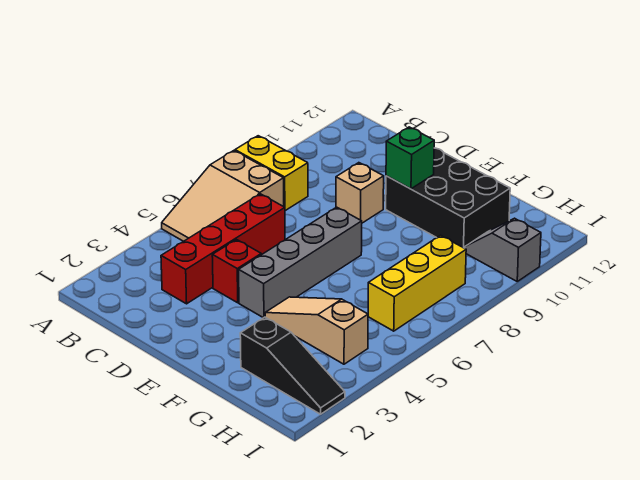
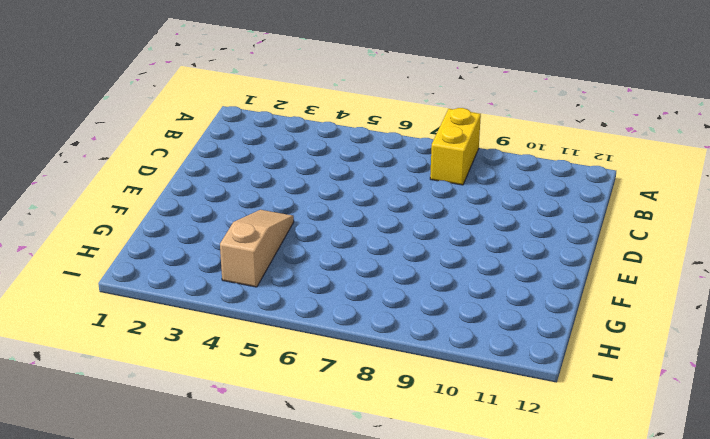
none -> tan 2x3 slope [162,151,284,241]
none -> red 1x4 brick [161,194,285,304]
none -> red 1x1 brick [212,240,261,303]

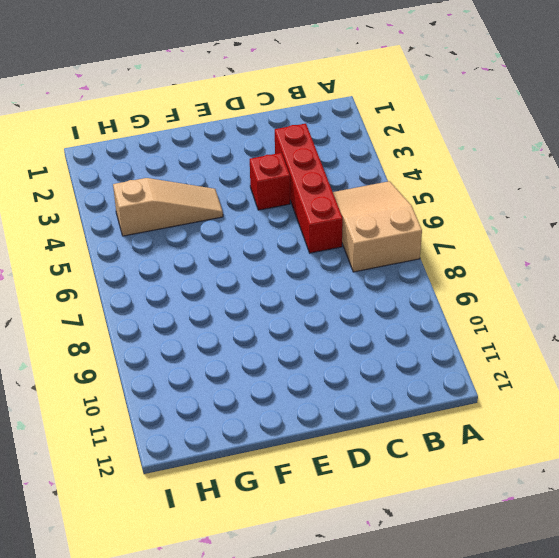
none -> yellow 1x2 brick [235,136,308,211]
none -> tan 1x1 brick [336,163,384,223]
none -> grey 1x4 brick [239,207,362,318]

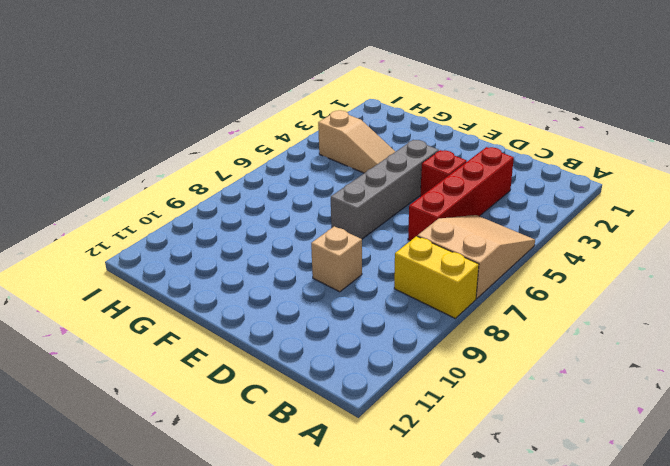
none -> black 2x3 brick [386,148,510,248]
none -> black 1x3 slope [240,317,345,414]
none -> yellow 1x3 brick [368,235,466,331]

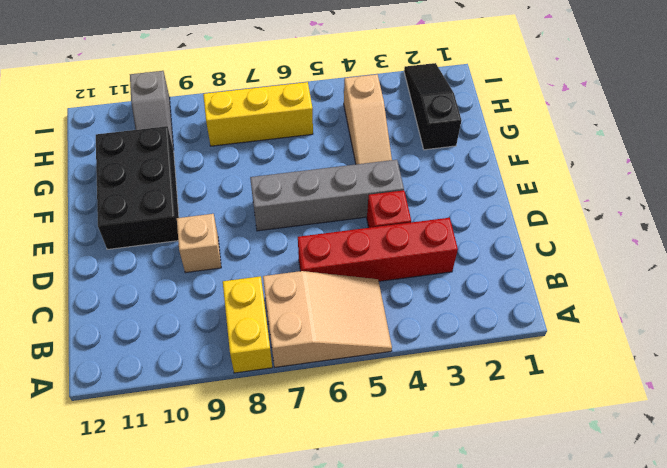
none -> green 1x1 brick [386,127,434,189]

